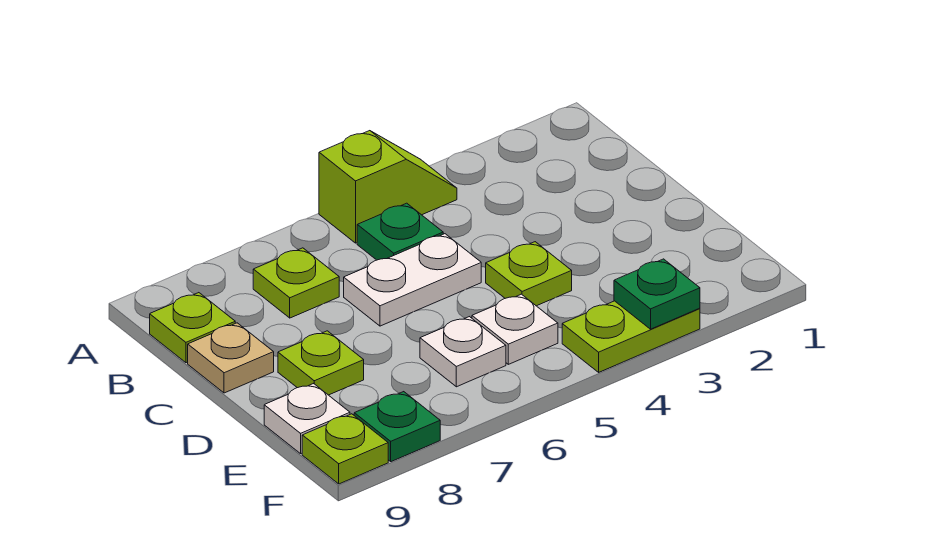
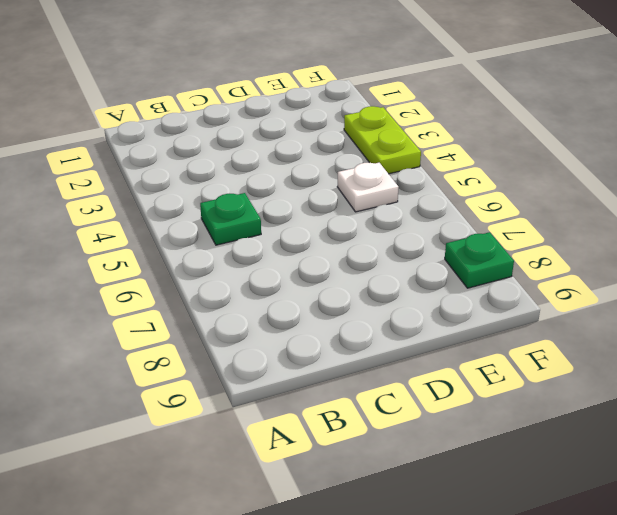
none -> lime 1x2 slope [319,131,457,243]
none -> lime 1x1 plate [253,248,339,318]
none -> lime 1x1 plate [150,293,235,363]

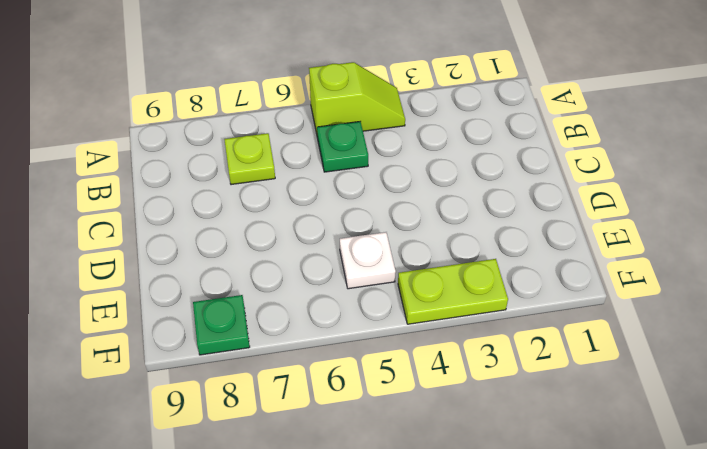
none -> lime 1x1 plate [150,293,235,363]
none -> white 1x2 plate [344,234,481,326]
none -> tan 1x1 plate [188,323,274,393]

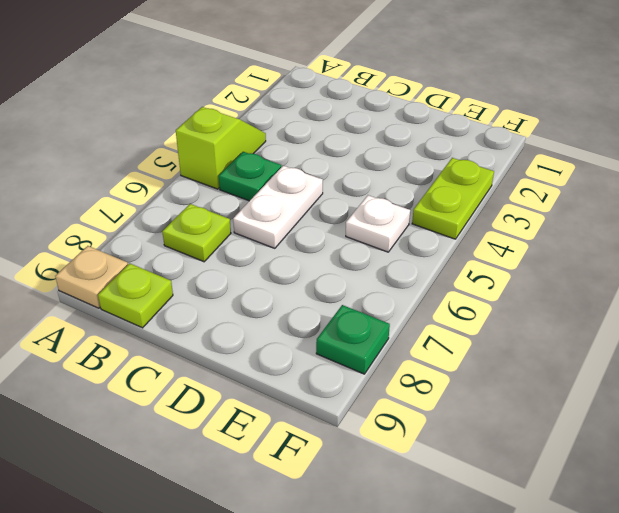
tan 1x1 plate [55,246,128,308] -> tan 1x1 plate moved to [188,323,274,393]
none -> lime 1x1 plate [486,242,572,306]
none -> lime 1x1 plate [278,331,364,395]
none -> white 1x1 plate [420,317,506,387]

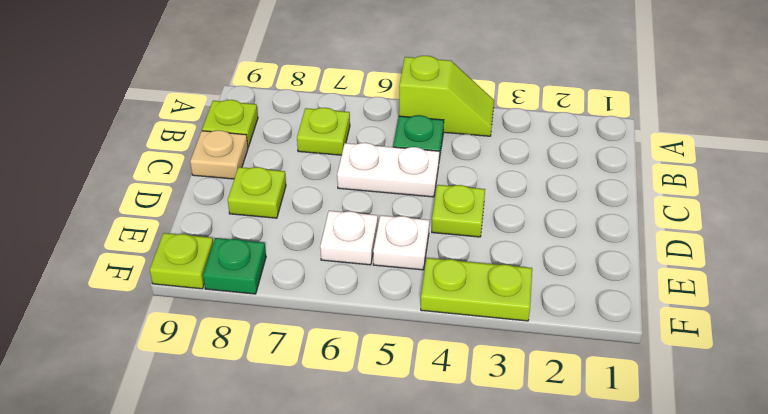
none -> white 1x1 plate [264,384,350,454]
none -> green 1x1 plate [614,259,700,329]

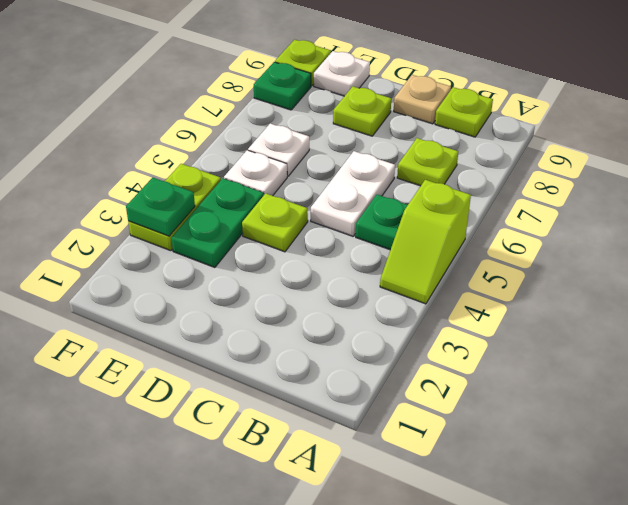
green 1x2 plate [171,178,264,268] -> none

